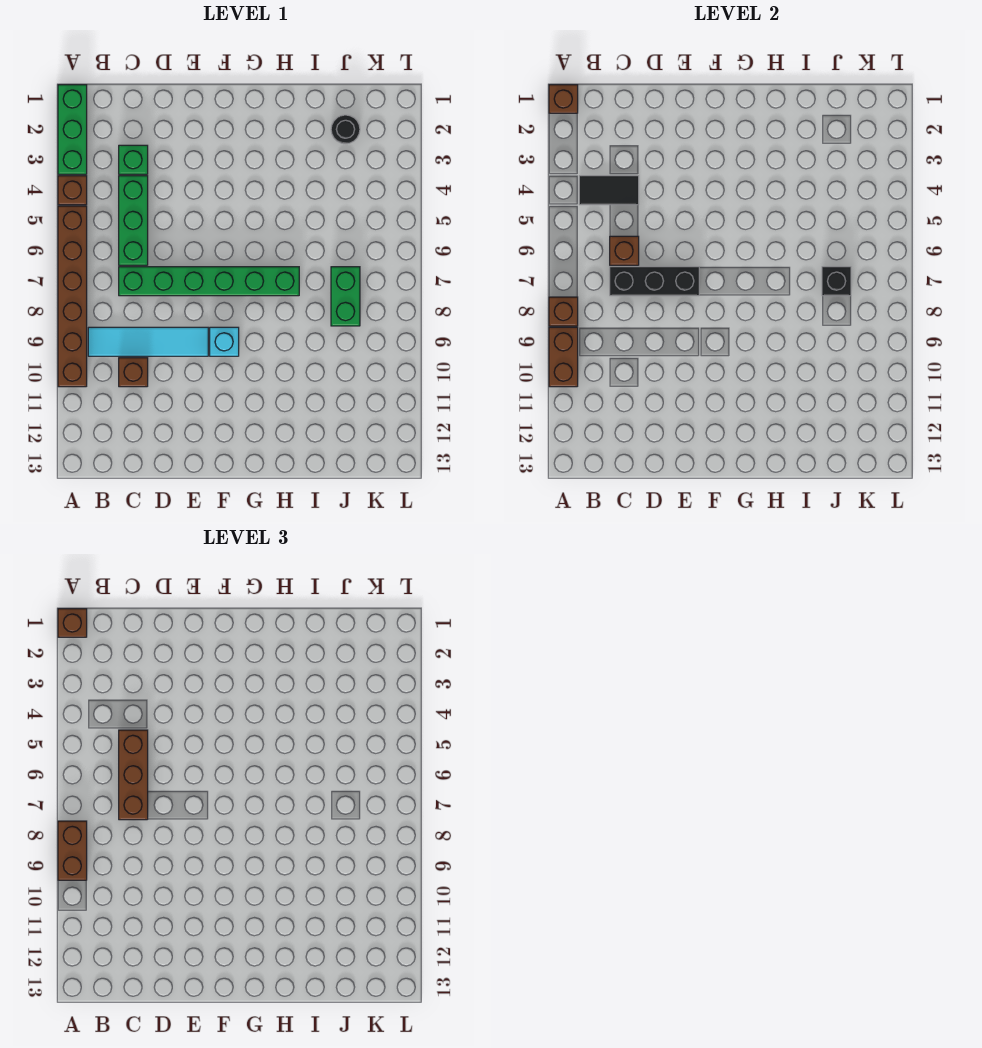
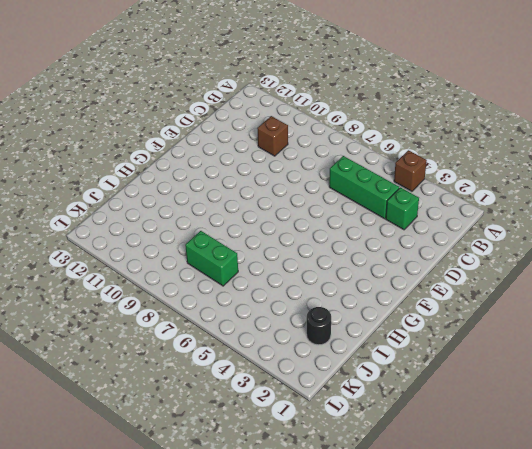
none -> green 1x3 brick [58,85,87,174]
none -> brown 1x6 brick [58,206,87,387]
none -> cyan 1x4 tile [88,327,208,356]

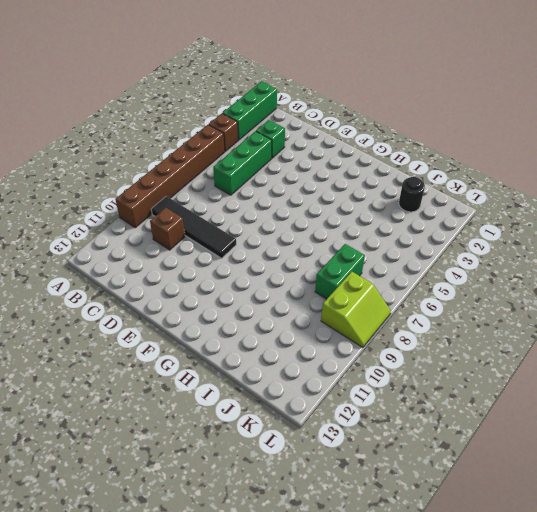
black 1x4 tile [151,196,236,258] -> cyan 1x4 tile [88,327,208,356]
lime 2x2 slope [321,272,391,347] -> none
none -> green 1x6 brick [119,267,299,296]
none -> cyan 1x1 brick [210,327,239,356]
none -> brown 1x1 brick [549,85,578,113]

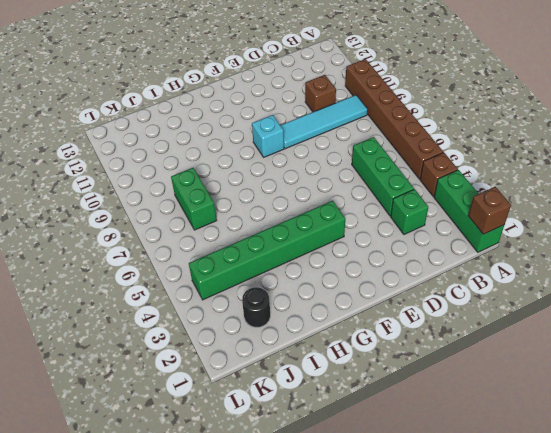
green 1x6 brick [189,201,345,300] -> green 1x6 brick moved to [119,267,299,296]
none -> brown 1x1 brick [549,297,578,326]
none -> brown 1x2 brick [549,327,578,387]
none -> black 1x2 tile [579,176,639,205]

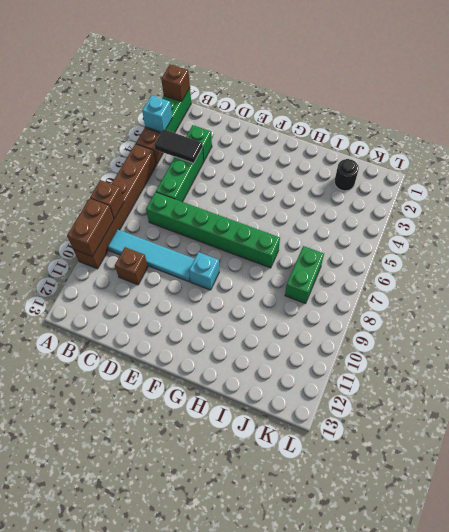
cyan 1x1 brick [142,95,172,132] -> none
none -> brown 1x1 brick [610,236,639,265]
none -> black 1x3 brick [610,267,699,296]
none -> black 1x1 brick [822,267,851,296]

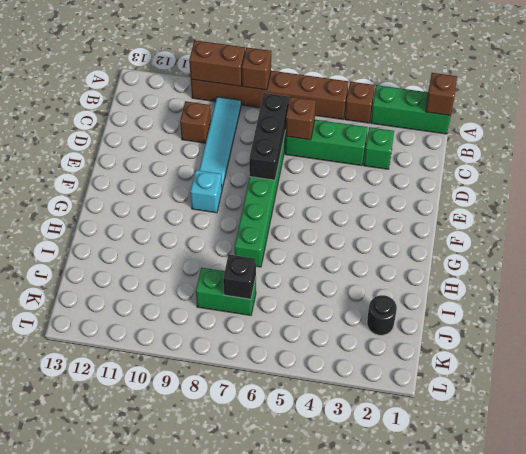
none -> black 1x2 tile [579,176,639,205]
none -> brown 1x1 brick [58,609,87,637]
none -> brown 1x2 brick [58,821,87,880]

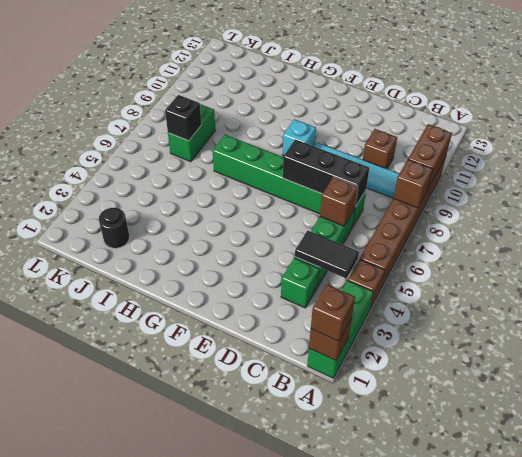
none -> brown 1x2 brick [58,821,87,880]
none -> brown 1x3 brick [119,730,148,820]

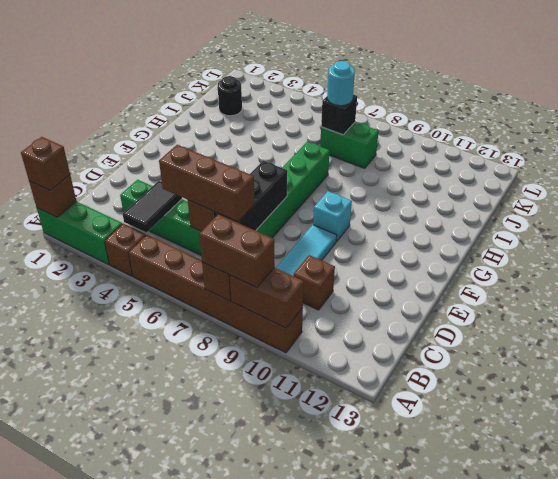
cyan 1x1 round brick [327,61,355,106] -> none

